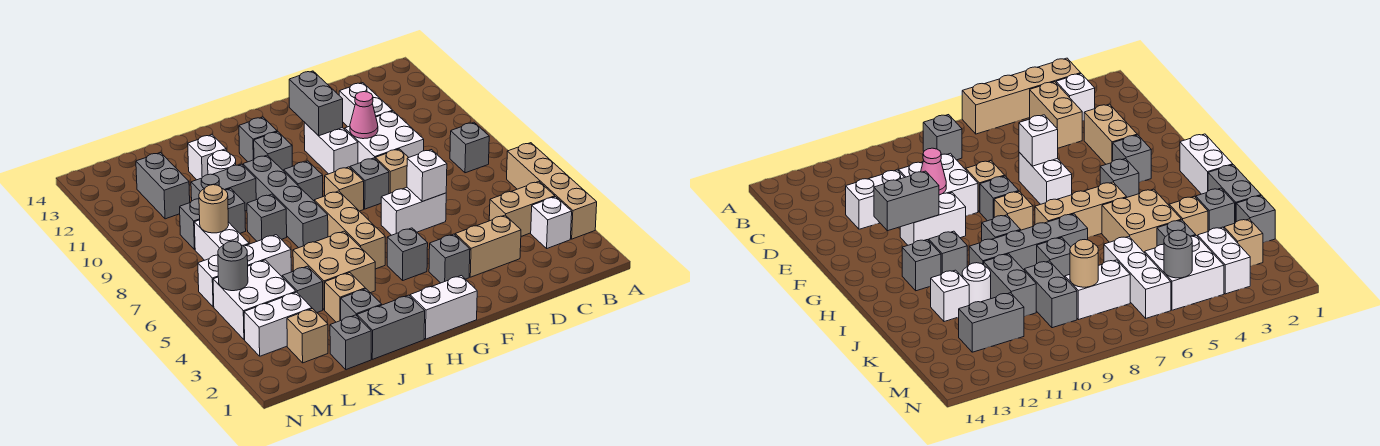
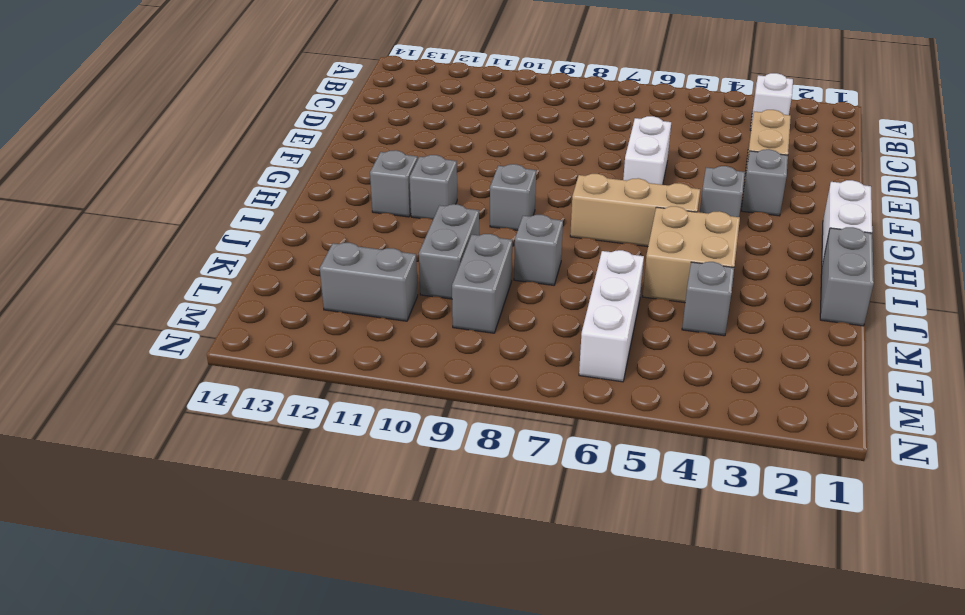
none -> tan 1x4 brick [507,143,597,239]
none -> tan 1x2 brick [489,182,555,237]
none -> grey 1x1 brick [450,122,489,173]
none -> white 2x2 brick [345,111,424,163]

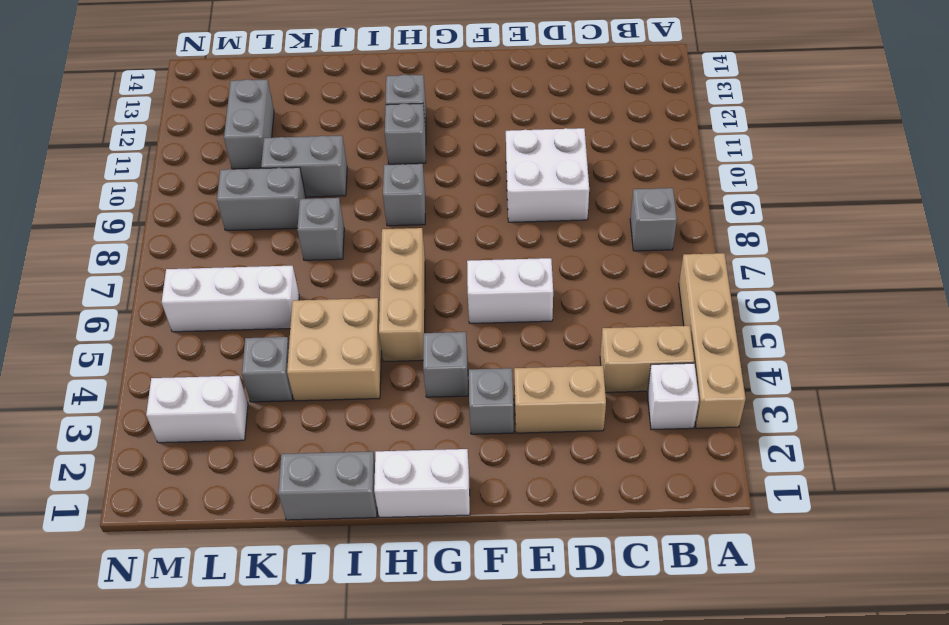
none -> white 1x2 brick [339,83,393,127]
none -> tan 1x1 brick [375,149,409,194]
none -> grey 1x1 brick [350,158,389,209]
none -> white 1x2 brick [304,123,358,174]

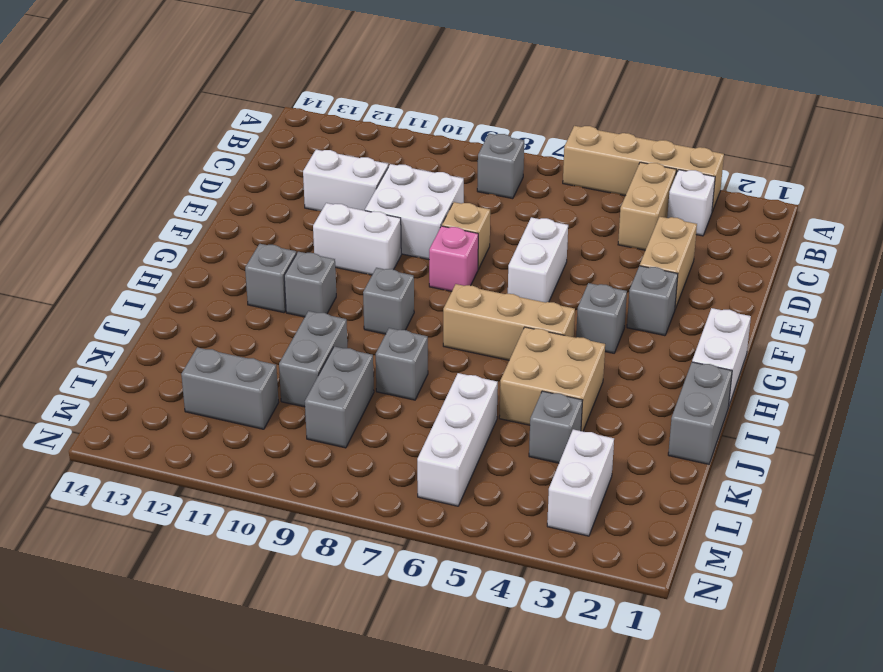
pink 1x1 brick [429,226,478,291] -> grey 1x1 brick [350,158,389,209]
none -> tan 1x1 brick [325,167,364,211]
none -> grey 1x4 brick [243,155,328,248]
none -> grey 1x1 brick [341,289,382,320]
none -> tan 1x1 brick [325,273,365,322]

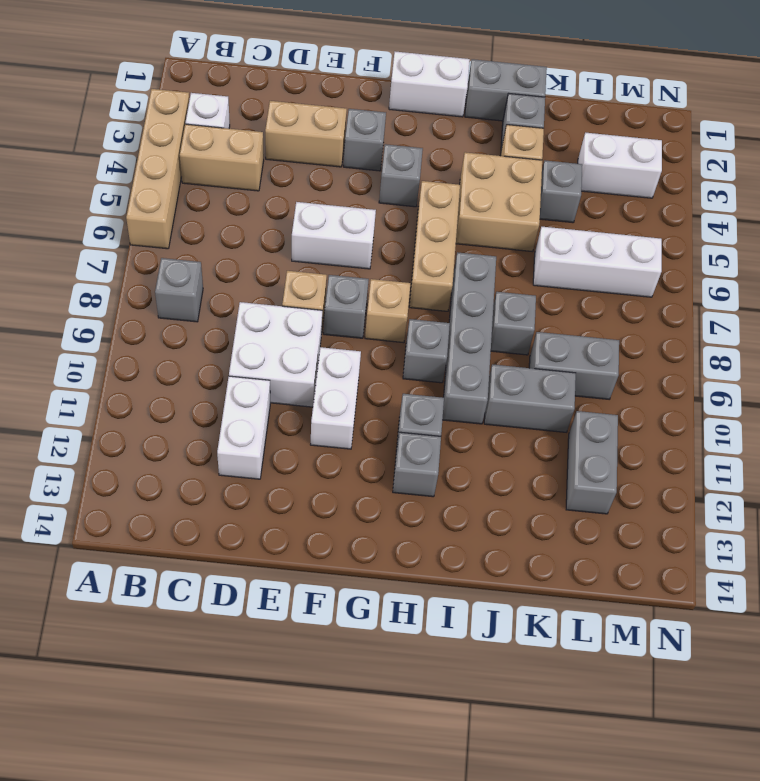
none -> white 1x1 round brick [208,150,236,175]
none -> white 1x1 brick [188,135,226,180]
none -> grey 1x1 brick [330,315,371,369]
none -> tan 1x1 brick [287,309,328,363]

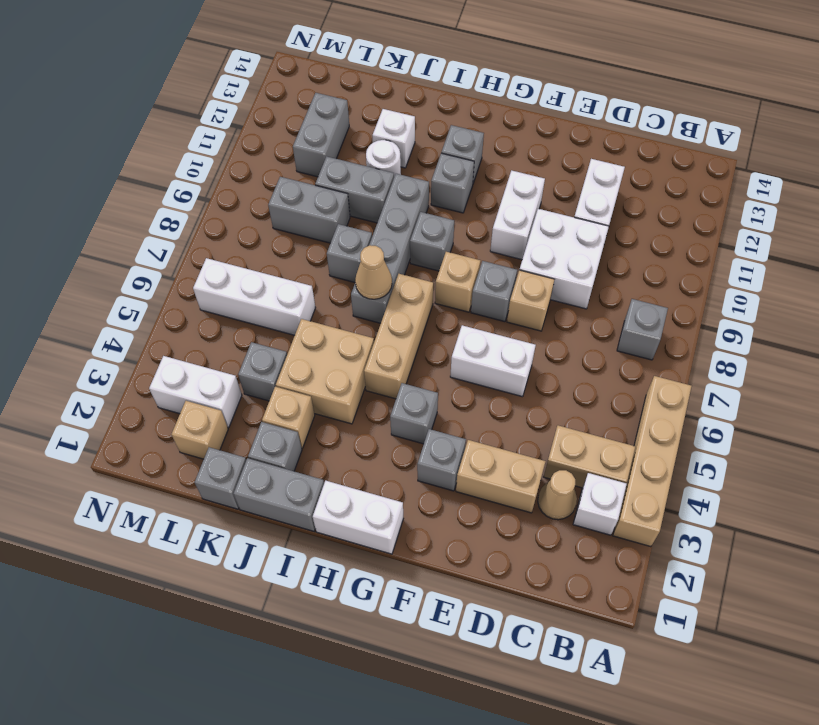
tan 1x1 cone [538,470,577,520] -> none
tan 1x1 cone [355,245,392,299] -> none
none -> white 2x2 brick [213,260,296,340]
none -> white 1x2 brick [194,220,249,260]
none -> white 1x1 brick [407,150,447,202]
none -> pink 1x1 cone [350,92,378,139]

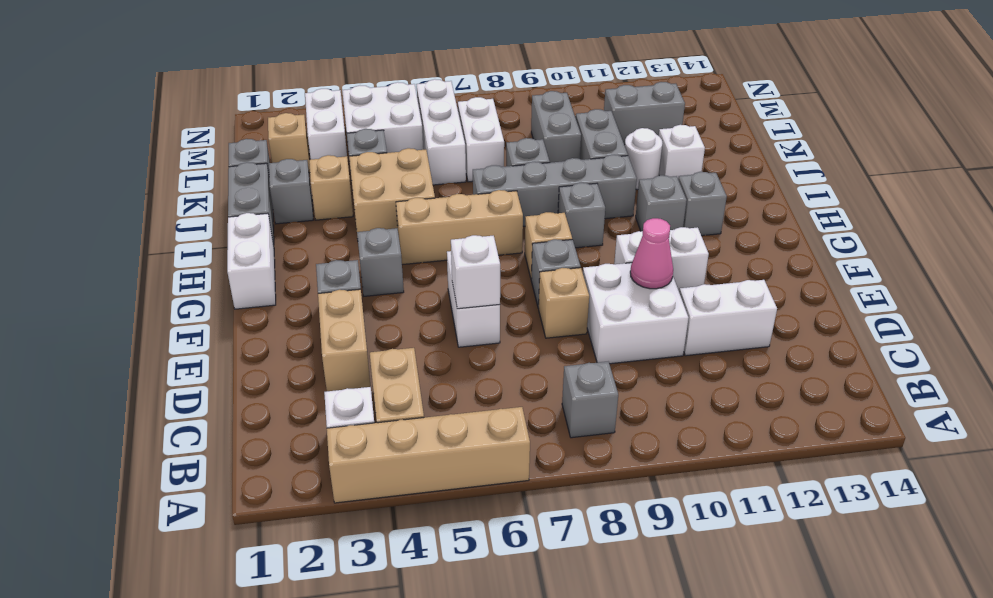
white 1x2 brick [458,97,504,182] -> white 1x2 brick turned to [194,220,249,260]
none -> grey 1x2 brick [289,71,343,136]
none -> tan 1x1 round brick [199,185,228,233]
none -> grey 1x1 round brick [218,241,248,291]

